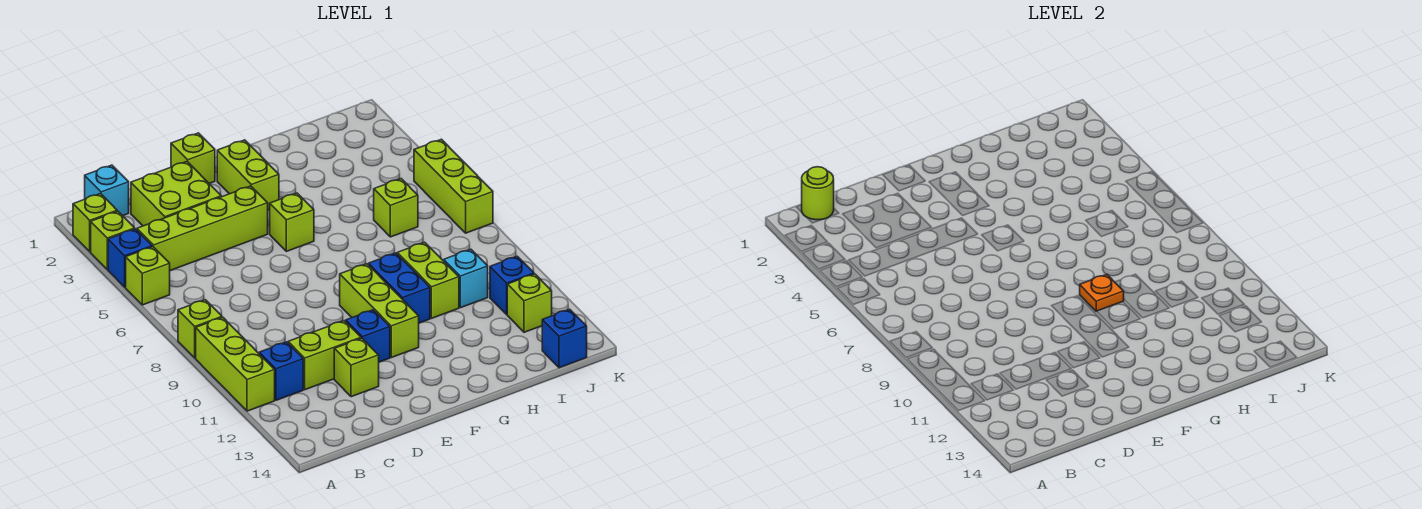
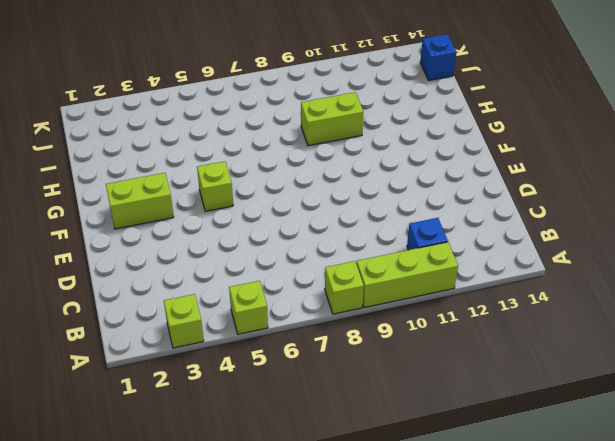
none -> lime 1x1 brick [73,194,117,252]
none -> blue 1x1 brick [108,229,152,287]
none -> cyan 1x1 brick [85,165,129,216]

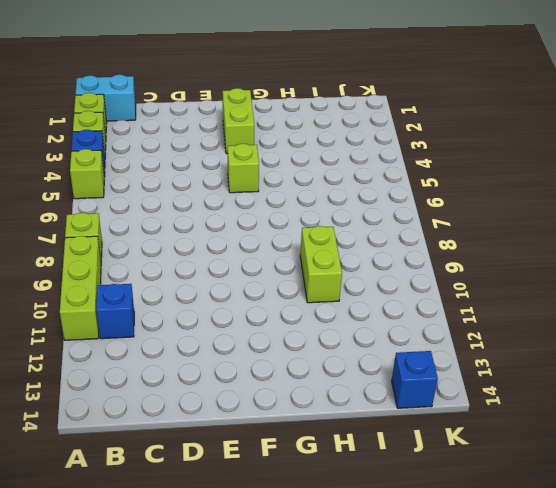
cyan 1x2 brick [76,75,136,121] -> cyan 1x1 brick [85,165,129,216]
none -> lime 1x4 brick [137,186,268,271]
none -> lime 2x2 brick [131,162,221,226]
none -> lime 1x2 brick [288,321,361,390]

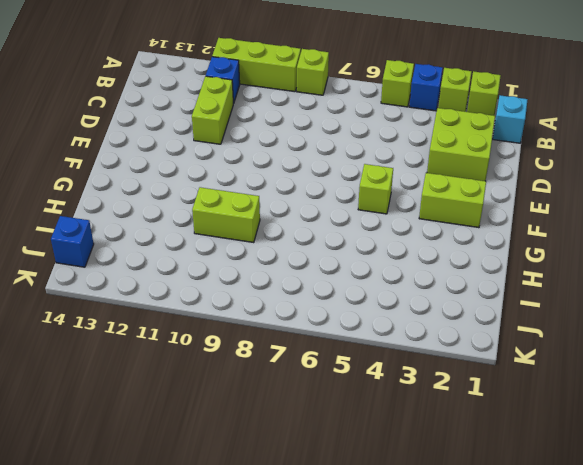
none -> lime 1x4 brick [137,186,268,271]
none -> lime 1x1 brick [334,338,379,397]
none -> lime 1x1 brick [171,133,215,183]

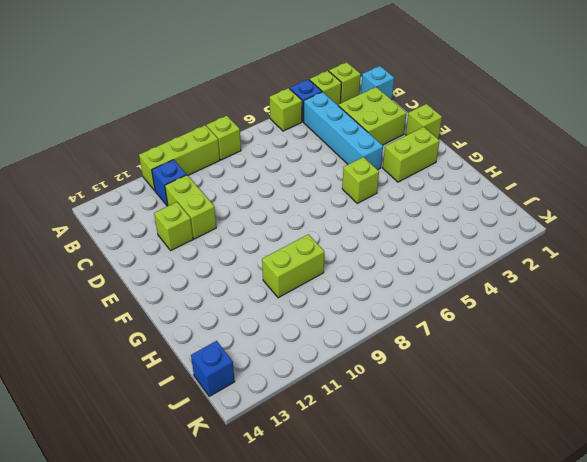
cyan 1x4 brick [304,92,383,170] -> lime 1x4 brick [137,186,268,271]
none -> blue 1x1 brick [346,310,390,362]
none -> lime 1x3 brick [340,264,419,358]
none -> blue 1x2 brick [369,253,430,323]

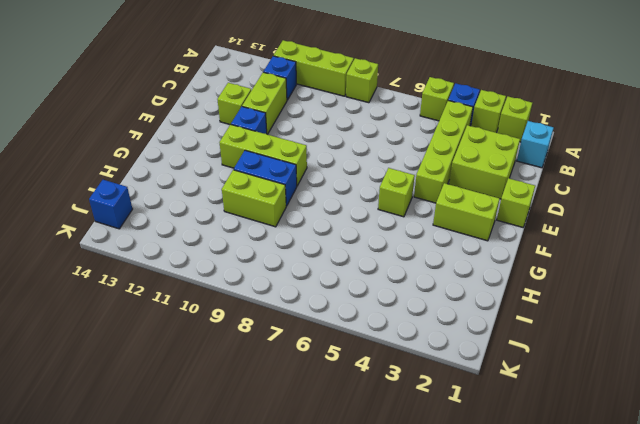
none -> lime 1x1 brick [374,179,418,237]
none -> cyan 1x1 brick [444,249,488,308]
none -> blue 1x1 brick [490,256,534,314]

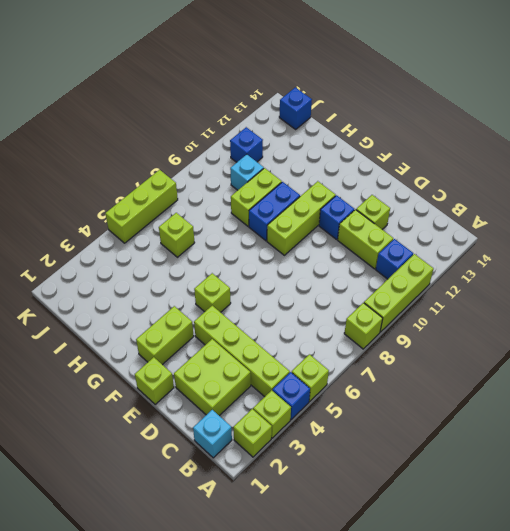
none -> lime 1x1 brick [507,274,552,332]
none -> lime 1x1 round brick [802,167,834,220]
none -> orange 1x1 plate [1080,274,1124,311]

